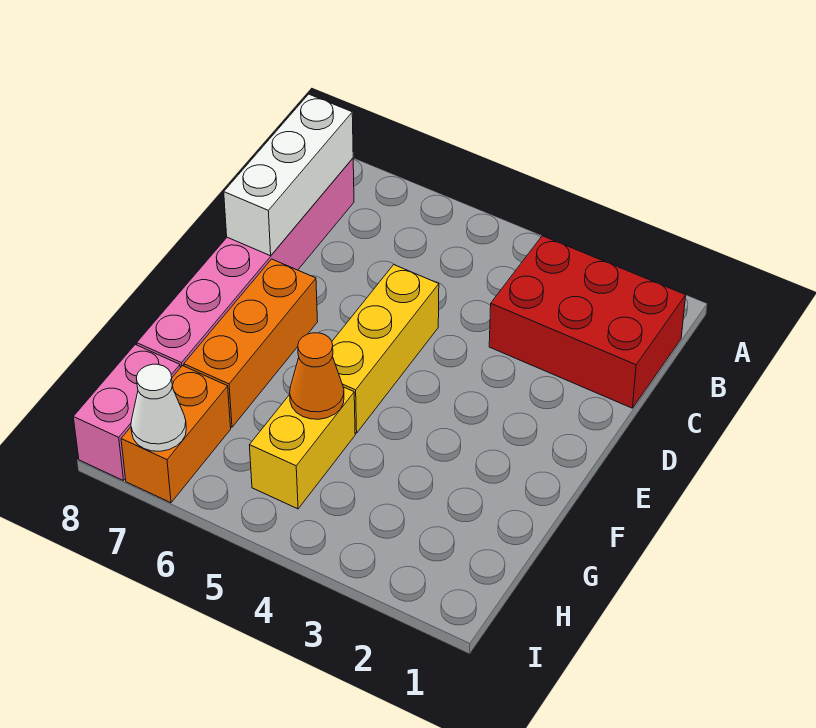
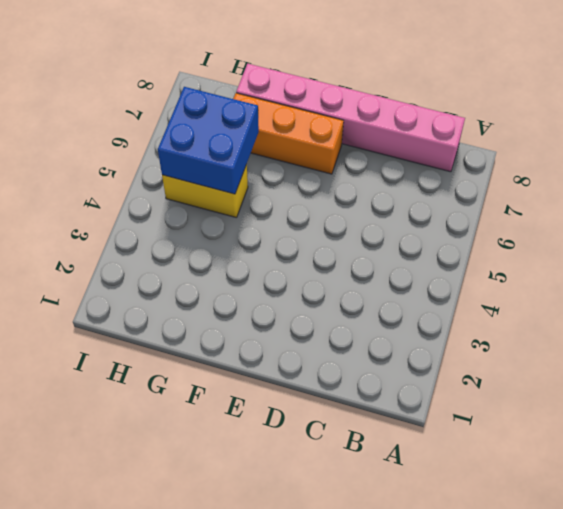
blue 2x2 brick [158,87,259,194] -> orange 1x1 cone [290,333,344,419]
none -> red 2x3 brick [489,236,686,408]
none -> yellow 1x3 brick [332,265,439,433]

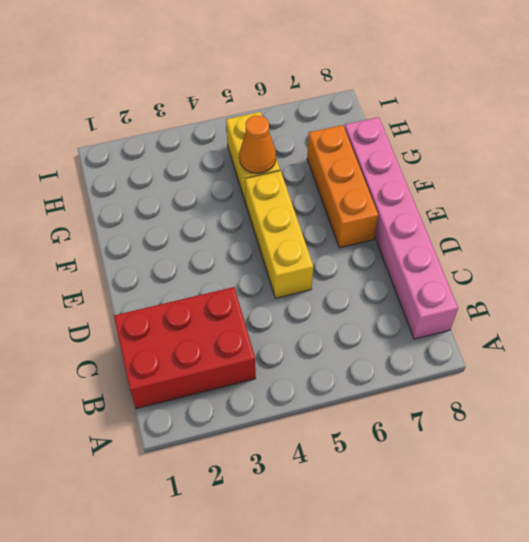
none -> orange 1x2 brick [121,366,231,503]
none -> pink 1x2 brick [73,345,180,481]

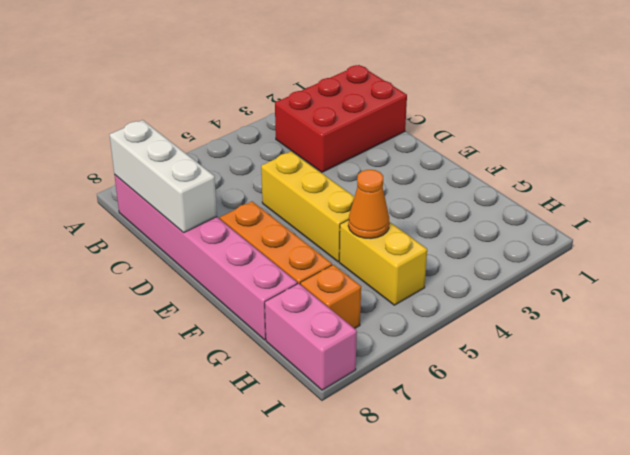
orange 1x1 brick [300,265,361,329] -> orange 1x2 brick [121,366,231,503]
none -> white 1x1 cone [131,364,186,451]

